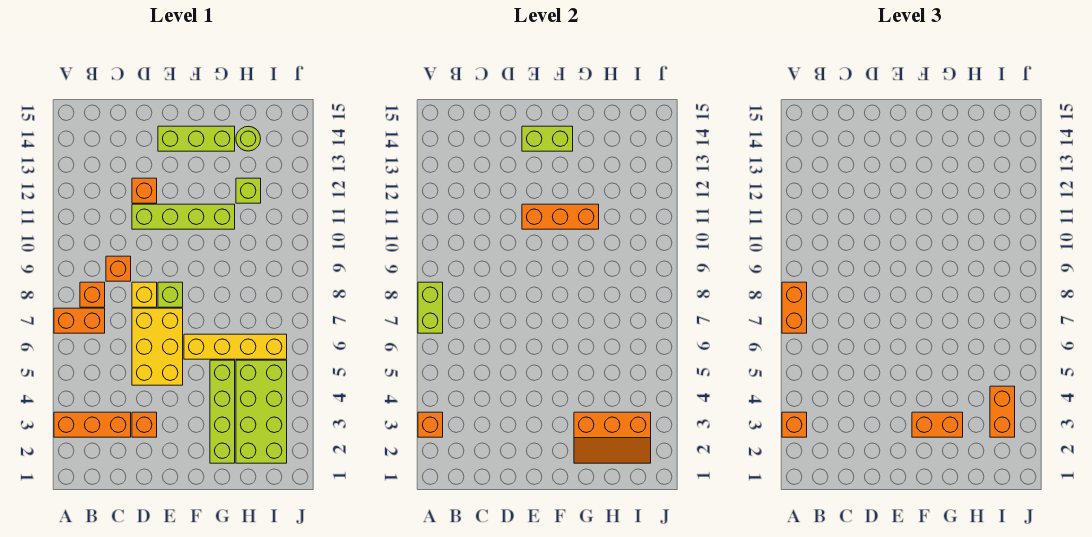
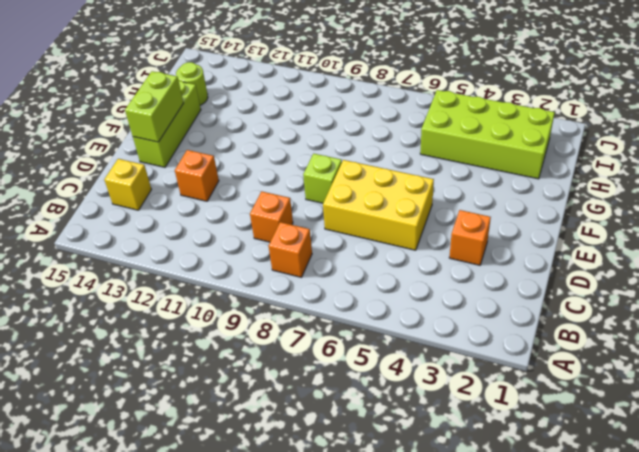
yellow 1x1 brick [104,159,151,210] -> yellow 1x1 brick moved to [132,282,157,307]
none -> orange 1x3 brick [54,412,131,437]
none -> orange 1x2 brick [54,308,105,333]
none -> lime 1x4 brick [132,204,235,229]

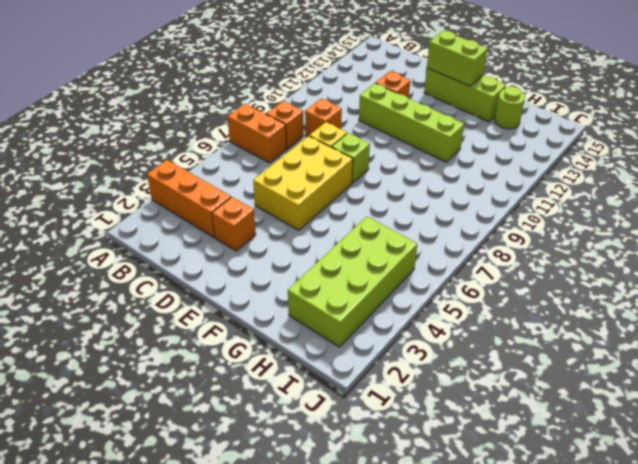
none -> yellow 1x4 brick [184,334,287,359]
none -> lime 1x4 brick [210,360,235,463]
none -> lime 1x1 brick [236,178,261,203]

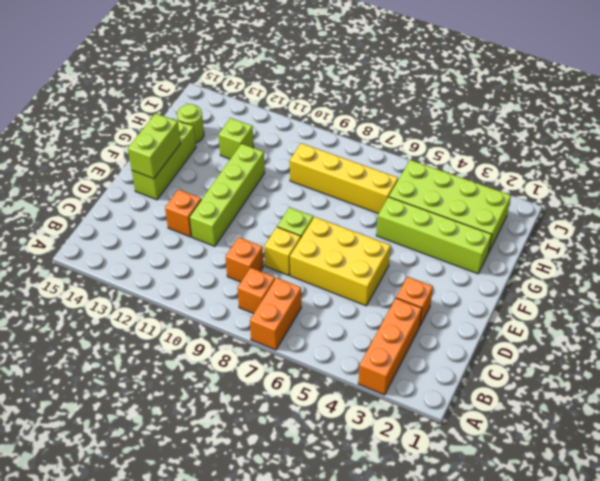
yellow 1x4 brick [290,143,398,214] -> yellow 1x4 brick turned to [184,334,287,359]
none -> orange 1x1 brick [418,412,443,437]
none -> lime 1x2 brick [418,282,443,333]
none -> orange 1x3 brick [522,204,599,229]

